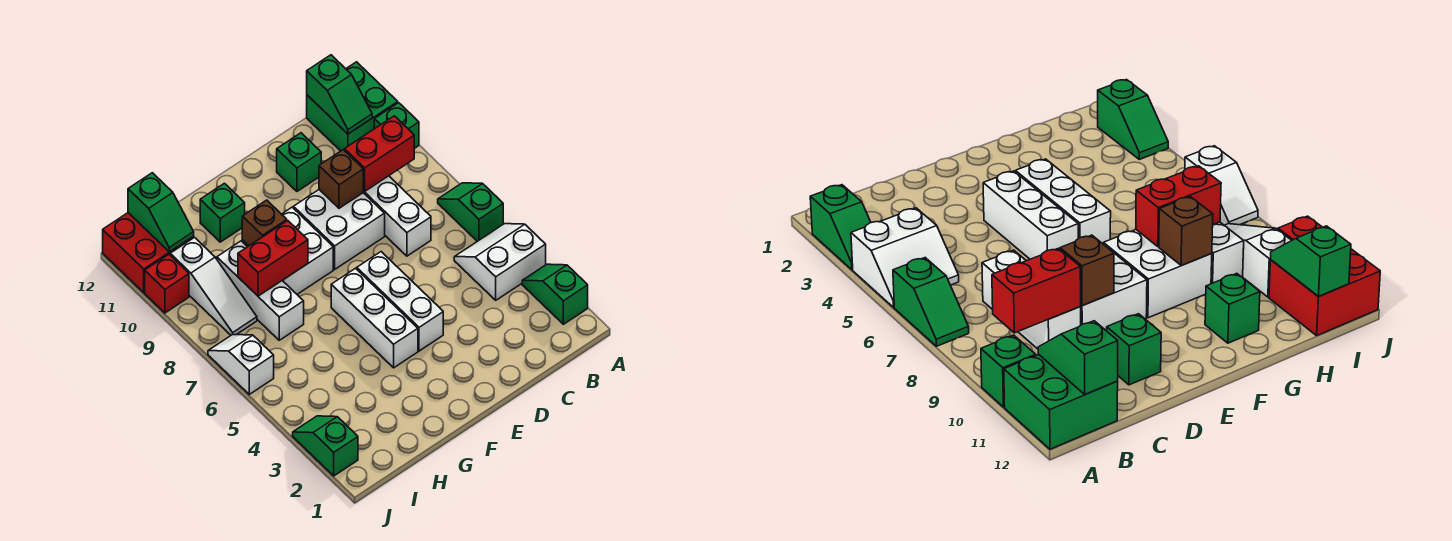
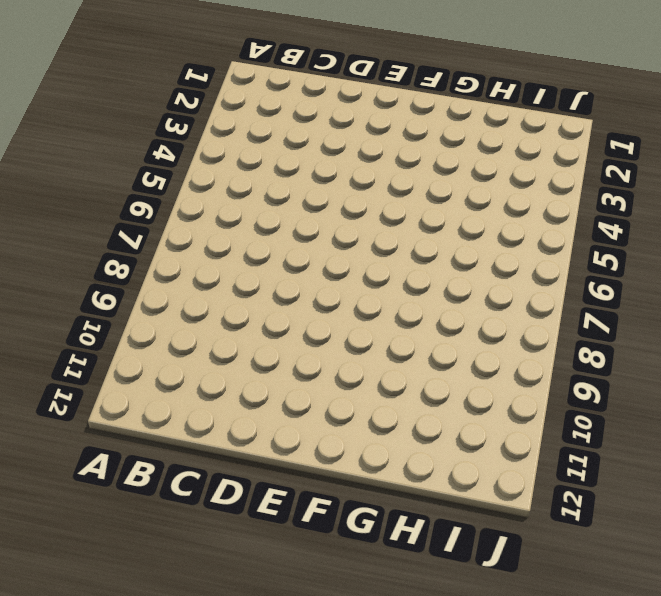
none -> green 1x2 slope [522,264,588,324]
none -> white 2x2 slope [454,224,546,300]
none -> green 1x2 slope [438,183,503,241]

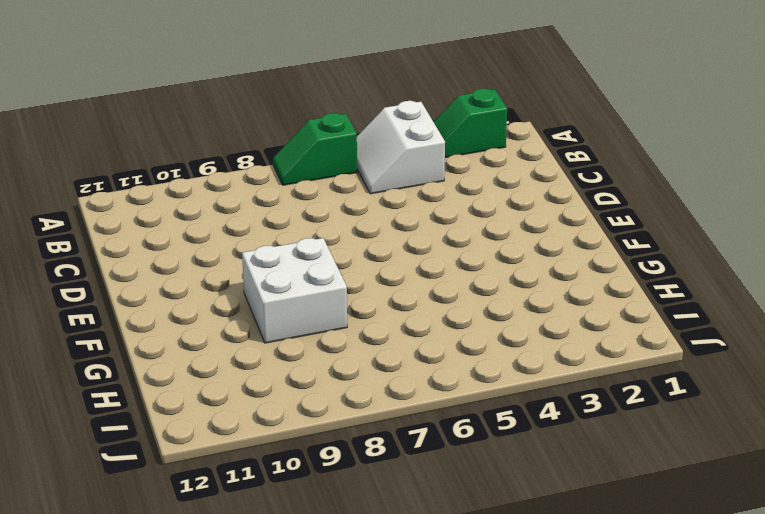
none -> green 1x1 brick [374,103,419,148]
none -> green 2x2 brick [307,62,398,151]
none -> white 1x3 brick [363,176,431,256]

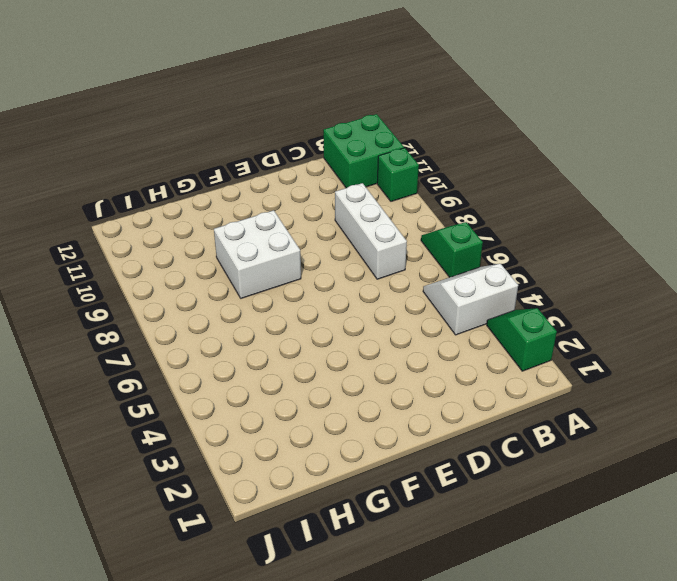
none -> white 2x2 brick [293,190,385,269]
none -> green 1x1 brick [277,133,321,191]
none -> white 1x3 brick [357,252,443,351]

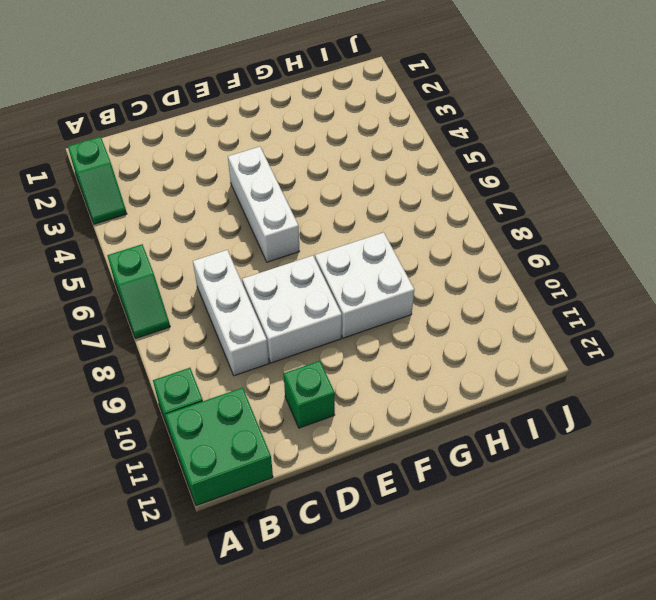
none -> white 2x2 slope [454,224,546,300]
none -> white 1x3 brick [331,268,418,368]
none -> green 1x1 brick [200,183,245,242]

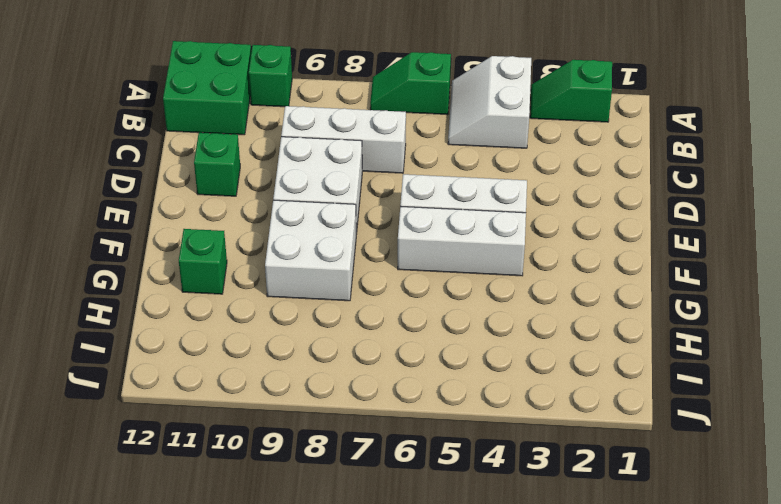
none -> white 1x3 brick [217,241,304,340]
none -> white 1x3 slope [170,238,257,335]
none -> red 2x2 brick [103,213,194,292]

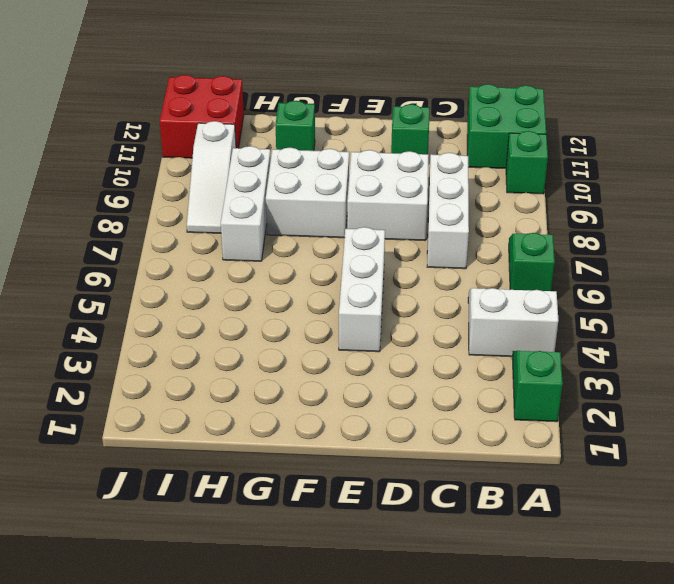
none -> white 1x3 brick [331,268,418,368]
none -> green 1x2 slope [293,416,358,476]
none -> white 1x2 slope [208,335,274,394]

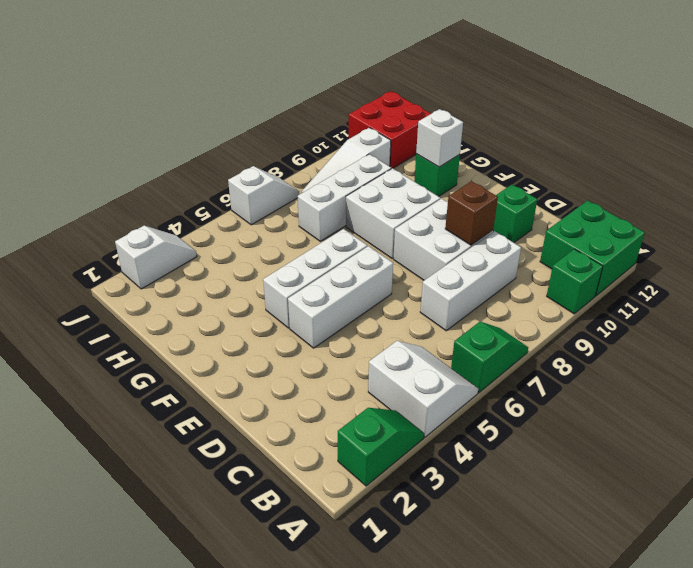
white 1x1 brick [416,109,463,167] -> none
white 1x2 slope [115,226,197,289] -> green 1x2 slope [293,416,358,476]
none -> red 1x1 brick [145,254,189,313]
none -> red 1x2 brick [345,116,414,192]
none -> green 1x2 slope [307,55,372,134]

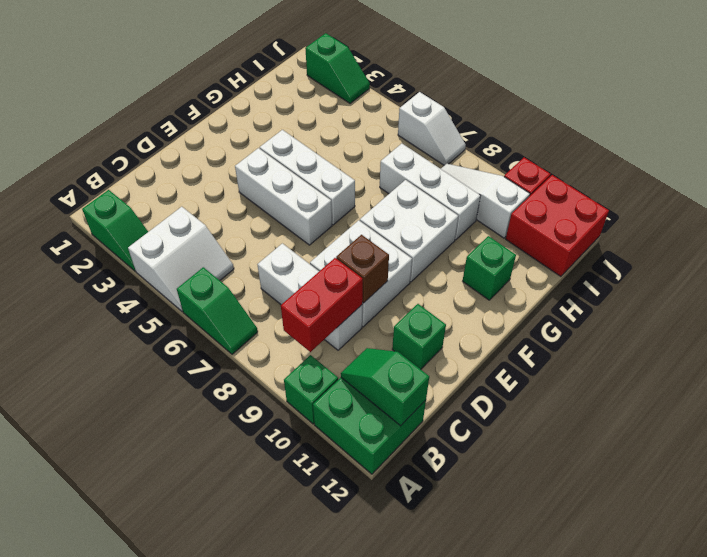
none -> red 1x2 brick [238,221,308,296]
none -> brown 1x1 brick [242,200,287,246]
none -> green 1x2 slope [128,173,194,252]

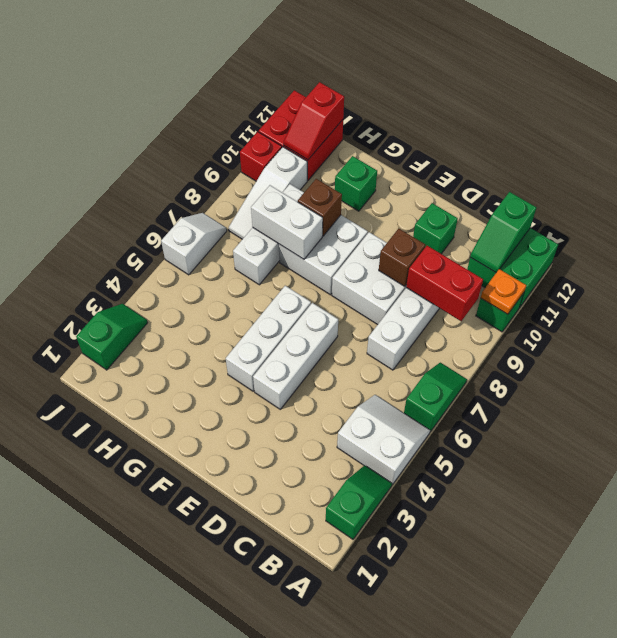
orange 1x1 plate [481,269,526,314] -> none
white 1x2 brick [251,185,323,259] -> red 1x2 brick [238,221,308,296]
red 1x2 slope [284,82,344,160] -> green 1x2 slope [128,173,194,252]

